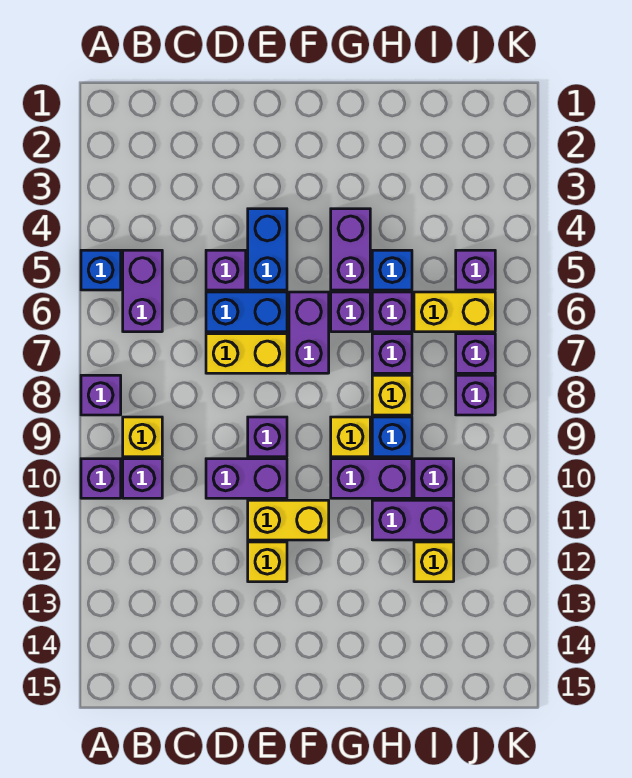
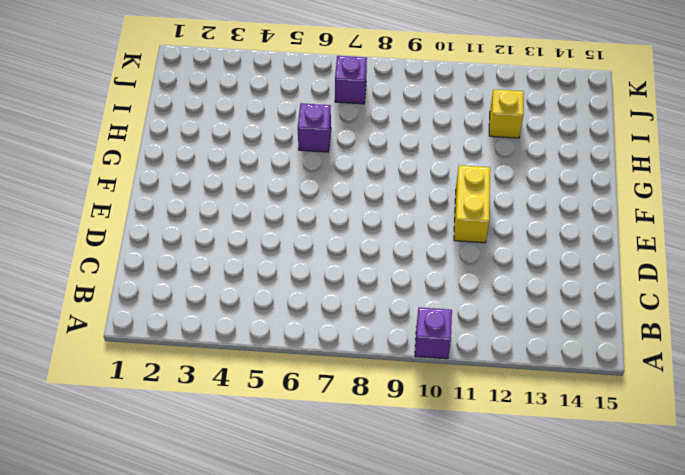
none -> blue 1x1 brick [81,250,121,290]
none -> purple 1x1 brick [81,375,121,415]
none -> purple 1x2 brick [123,250,162,332]
none -> yellow 1x1 brick [123,417,162,457]

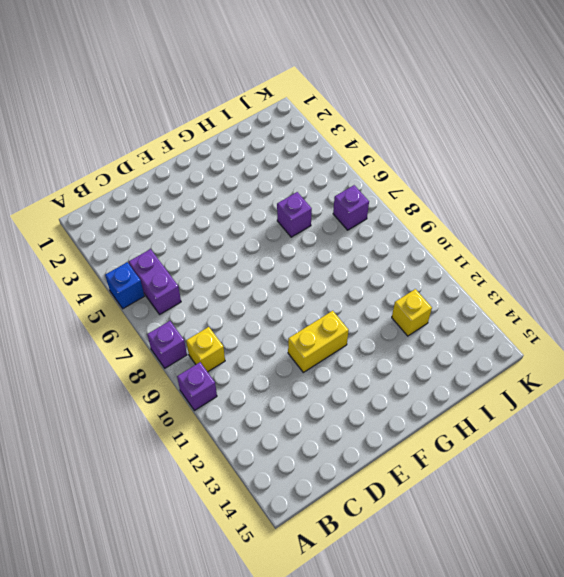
none -> purple 1x1 brick [123,459,162,498]
none -> purple 1x1 brick [206,250,246,290]
none -> blue 1x2 brick [206,292,287,332]
none -> yellow 1x2 brick [206,334,287,373]

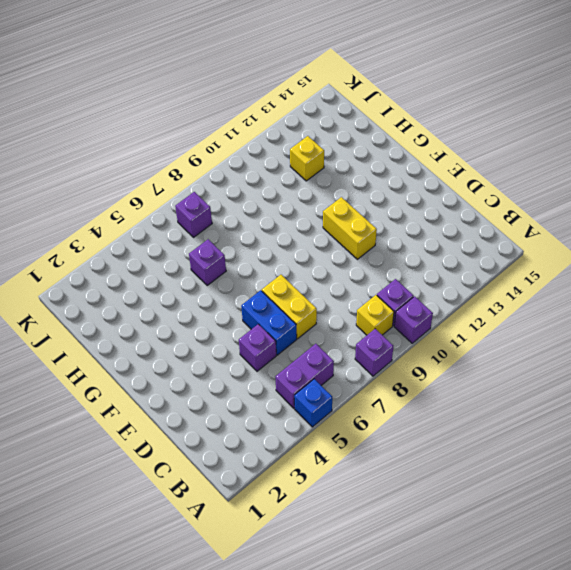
none -> purple 1x2 brick [206,459,287,498]
none -> blue 1x2 brick [248,209,287,290]
none -> purple 1x1 brick [248,417,287,457]
none -> yellow 1x1 brick [248,542,287,582]

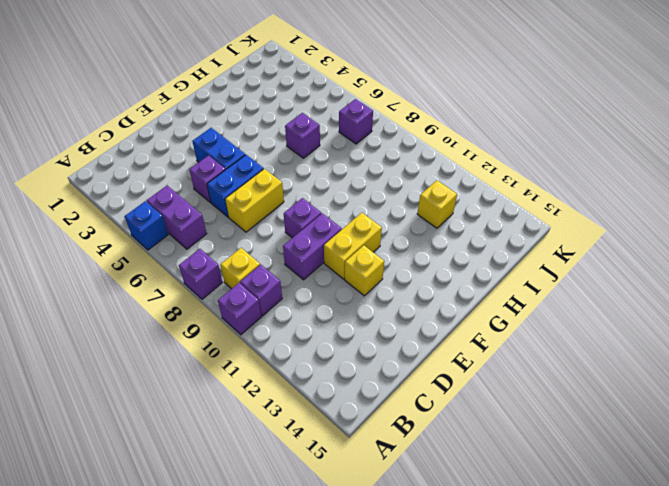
none -> purple 1x2 brick [289,292,329,373]
none -> purple 1x2 brick [331,209,370,290]
none -> purple 1x1 brick [331,292,370,332]
none -> yellow 1x1 brick [331,417,370,457]

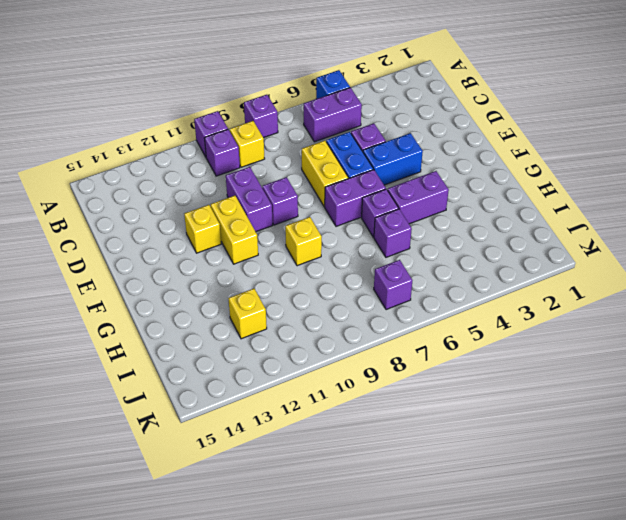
none -> purple 1x2 brick [331,459,412,498]
none -> blue 1x1 brick [372,250,412,290]
none -> purple 1x1 brick [372,334,412,373]
none -> yellow 1x1 brick [372,375,412,415]

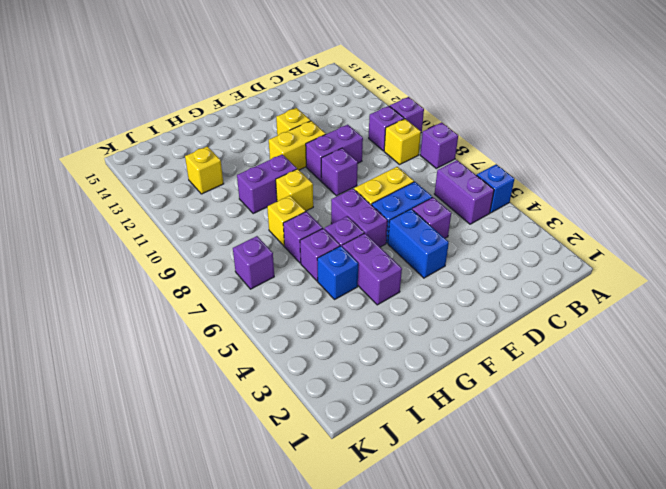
none -> blue 1x1 brick [372,417,412,457]
none -> purple 1x2 brick [372,500,454,540]
none -> yellow 1x2 brick [414,292,495,332]
none -> purple 1x1 brick [414,459,454,498]

